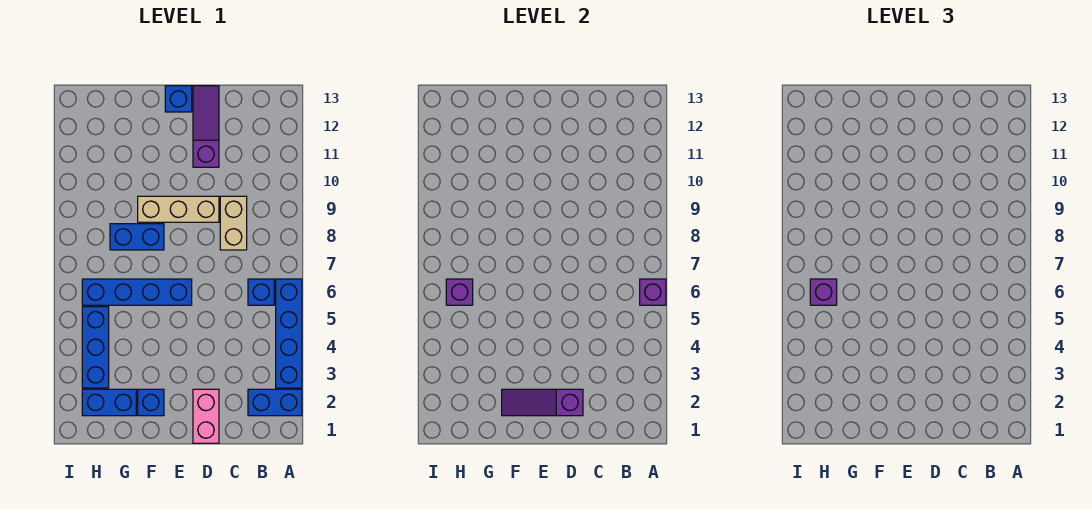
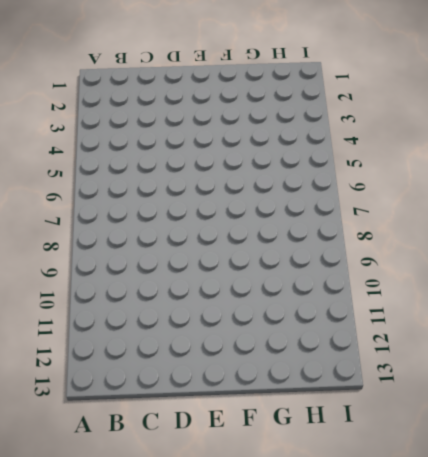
none -> blue 1x2 brick [248,389,302,416]
none -> blue 1x4 brick [276,279,302,388]
none -> blue 1x1 brick [248,279,274,305]

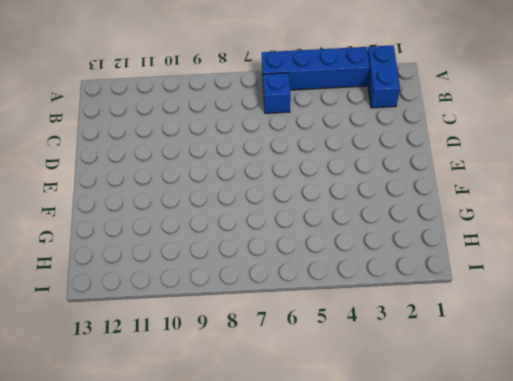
none -> tan 1x2 brick [220,196,247,250]
none -> pink 1x2 brick [193,389,219,443]
none -> tan 1x3 brick [138,196,219,222]

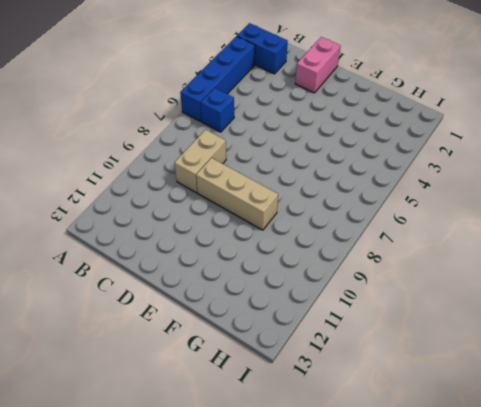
none -> purple 1x3 slope [193,86,219,167]
none -> blue 1x4 brick [82,279,192,305]
none -> blue 1x1 brick [165,86,192,112]

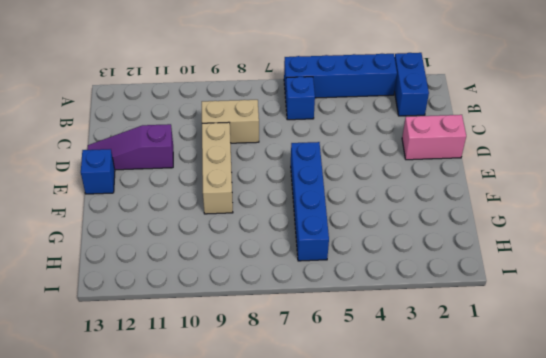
none -> blue 1x1 brick [138,389,164,416]
none -> blue 1x2 brick [110,224,164,250]
none -> blue 1x2 brick [82,389,136,416]

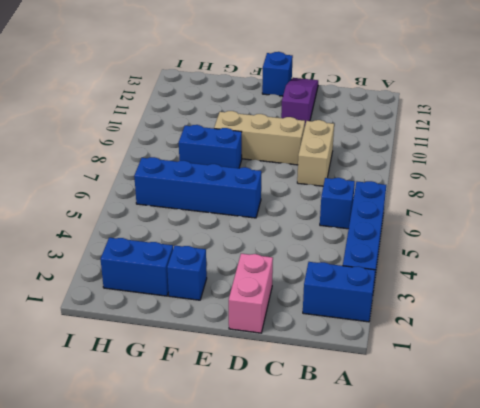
none -> blue 1x3 brick [82,307,109,388]
none -> purple 1x1 brick [640,279,666,305]
none -> purple 1x3 slope [502,389,583,416]

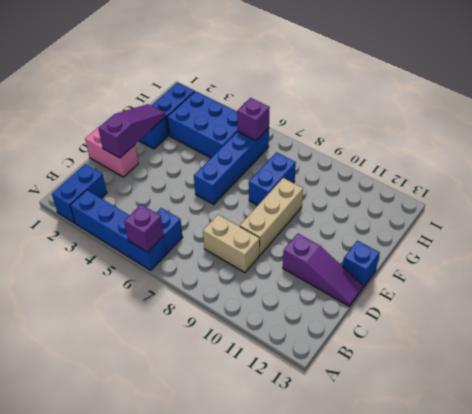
blue 2x3 brick [167,91,238,158] -> blue 1x3 brick [82,307,109,388]
none -> purple 1x1 brick [810,279,837,305]

